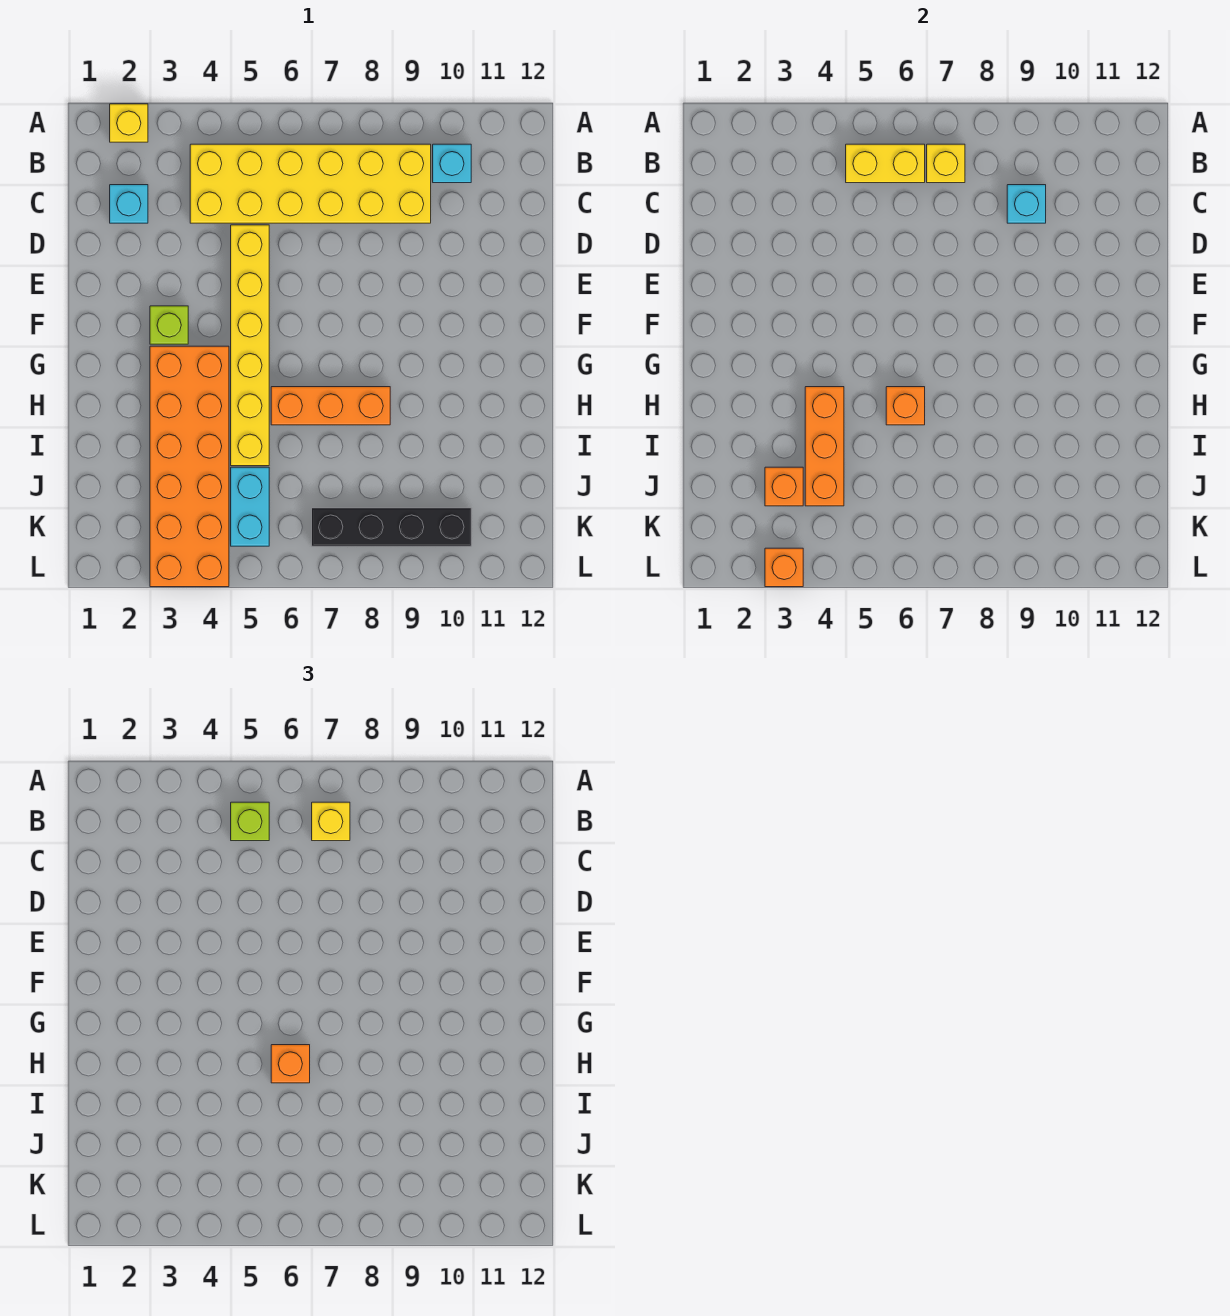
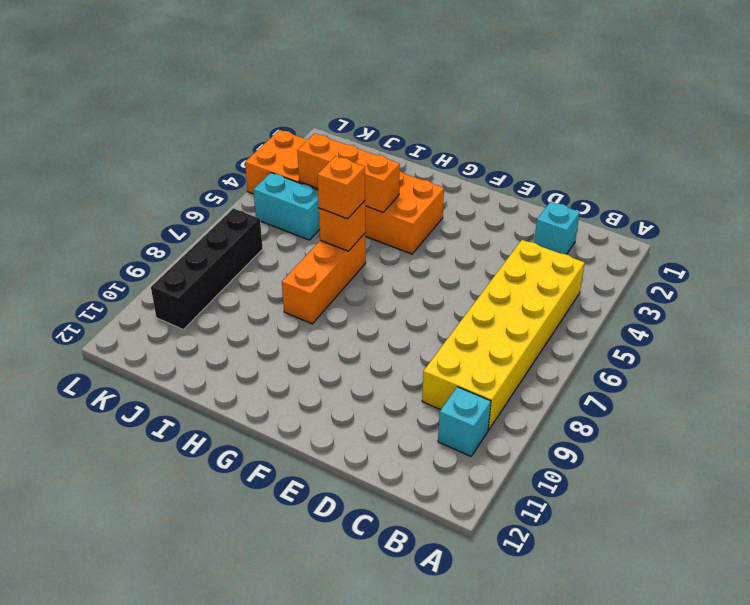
none -> yellow 1x1 brick [110,104,148,142]
none -> yellow 1x6 brick [231,225,269,466]
none -> lime 1x1 brick [150,306,188,344]

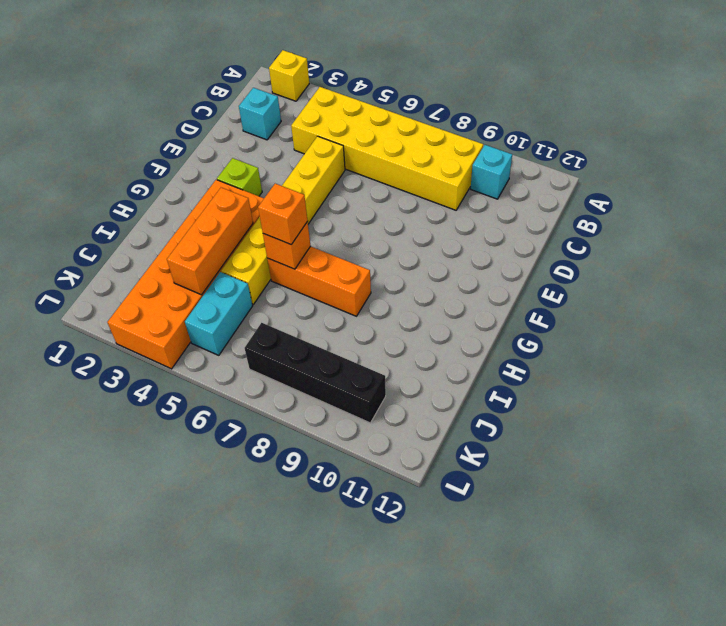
none -> yellow 1x2 brick [846,144,925,183]
none -> yellow 1x1 brick [927,144,965,183]
none -> cyan 1x1 brick [1007,185,1046,223]

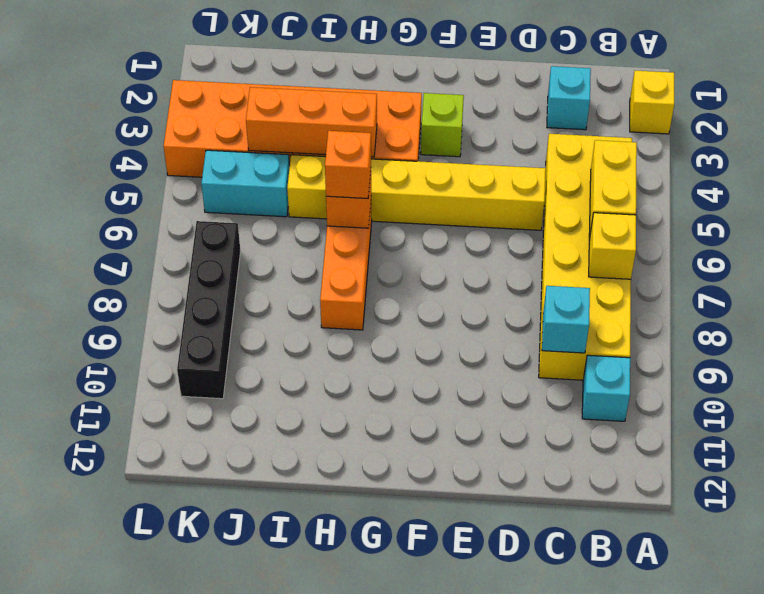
none -> orange 1x1 brick [765,467,803,506]
none -> orange 1x1 brick [765,548,803,587]
none -> lime 1x1 brick [231,802,269,841]

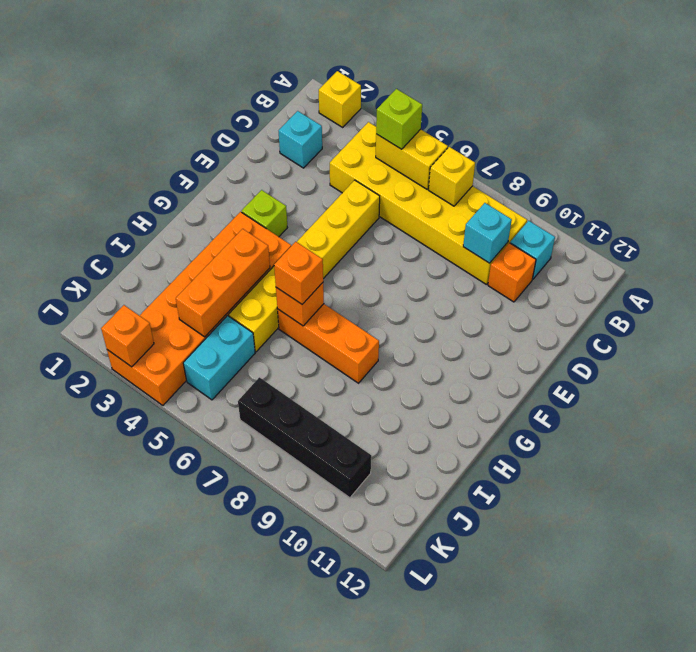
orange 1x1 brick [488,243,536,302] -> orange 1x1 brick moved to [765,467,803,506]
none -> yellow 1x1 brick [312,802,350,841]

